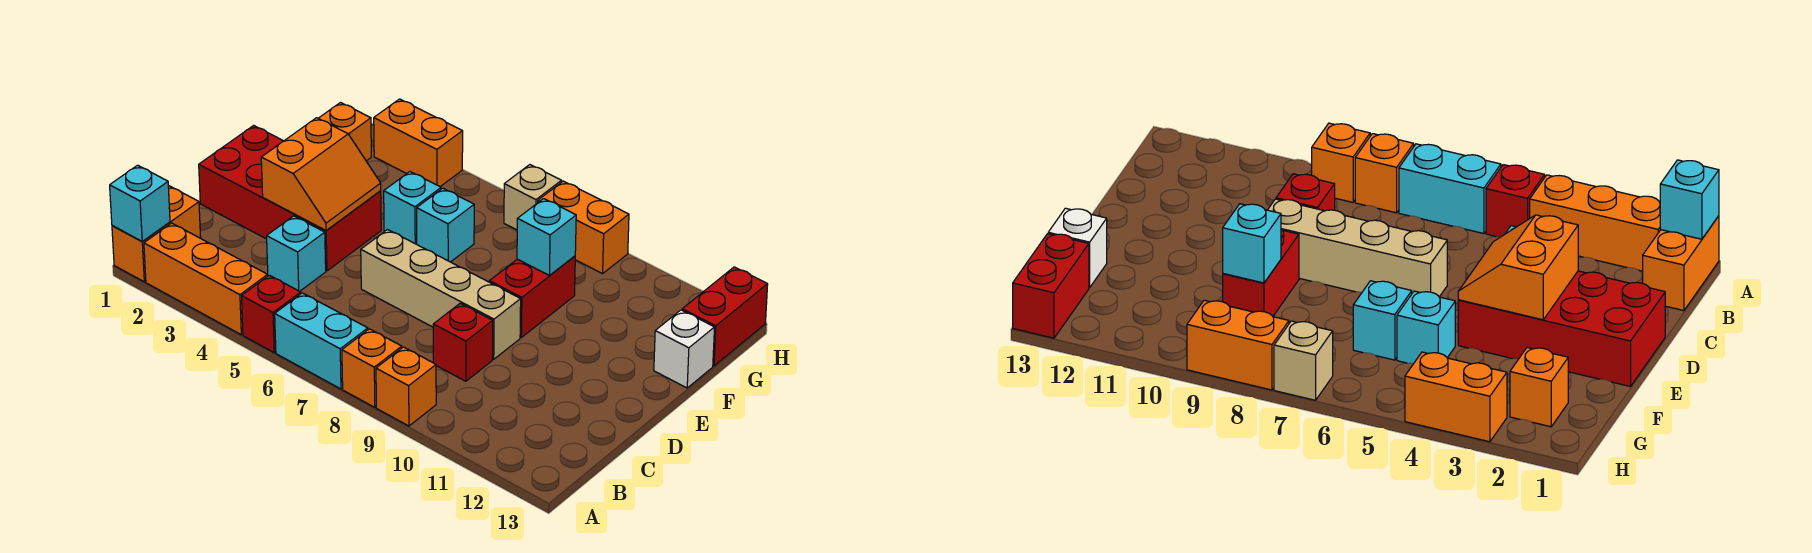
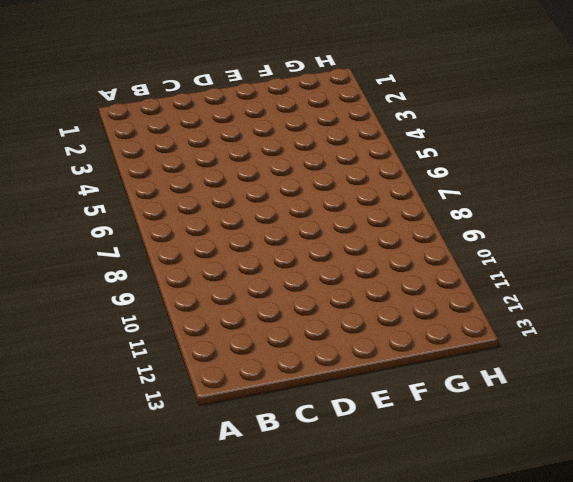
none -> orange 1x2 brick [112,186,201,282]
none -> orange 1x3 brick [144,223,268,335]
none -> red 1x1 brick [242,275,301,352]

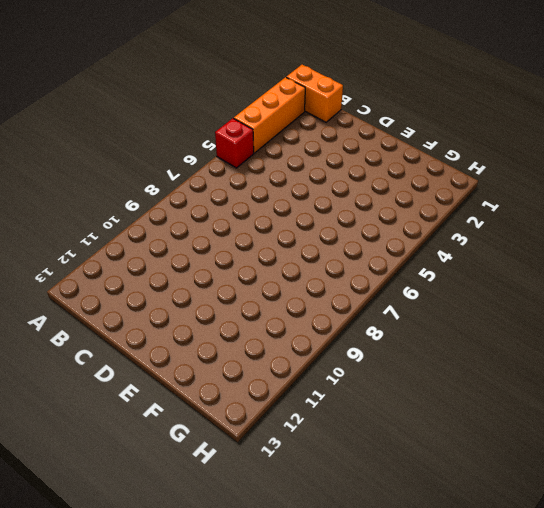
none -> cyan 1x2 brick [275,293,368,389]
none -> orange 1x1 brick [342,329,402,407]
none -> orange 1x1 brick [376,347,436,426]

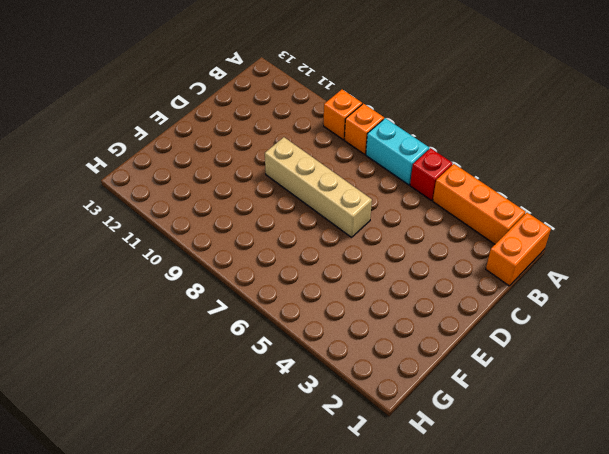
none -> cyan 1x1 brick [267,216,326,291]
none -> red 1x1 brick [433,303,493,381]
none -> red 2x4 brick [199,125,381,271]

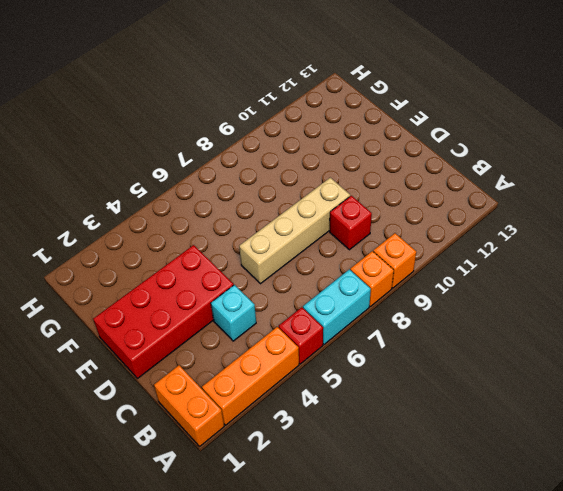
none -> red 1x2 brick [489,256,575,337]
none -> cyan 1x1 brick [384,172,441,244]
none -> cyan 1x1 brick [417,188,474,262]

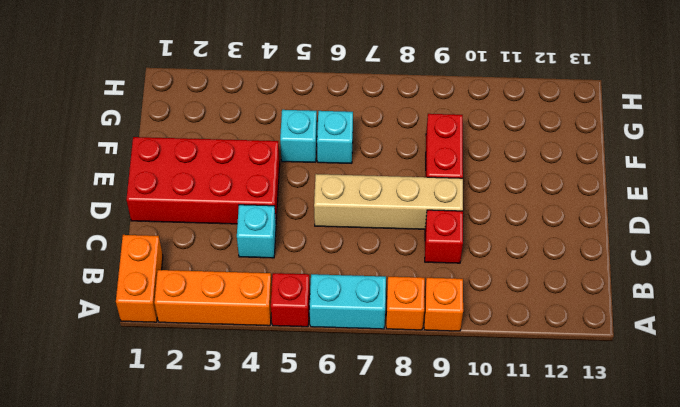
none -> white 1x1 brick [654,310,715,388]
none -> orange 1x1 brick [318,103,371,161]
none -> red 1x2 brick [682,267,768,366]

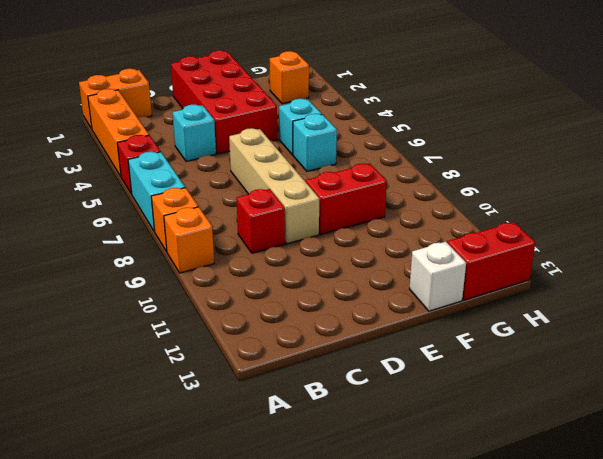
none -> orange 1x2 brick [374,99,463,187]
none -> tan 1x1 brick [504,165,562,230]
none -> orange 1x2 brick [538,181,629,274]

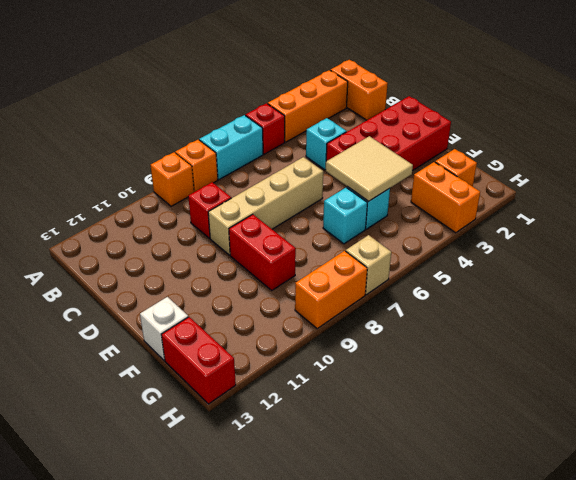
tan 2x2 tile [326,136,413,201] -> orange 2x2 slope [261,118,381,231]
orange 1x2 brick [411,162,480,233] -> orange 1x2 brick turned to [374,99,463,187]
none -> cyan 1x1 brick [110,165,170,242]
none -> cyan 1x1 brick [517,199,576,276]

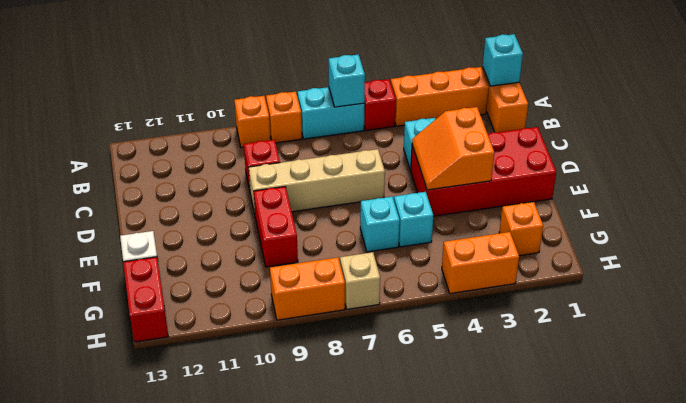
cyan 1x1 brick [328,55,365,107] -> cyan 1x1 brick moved to [517,199,576,276]

